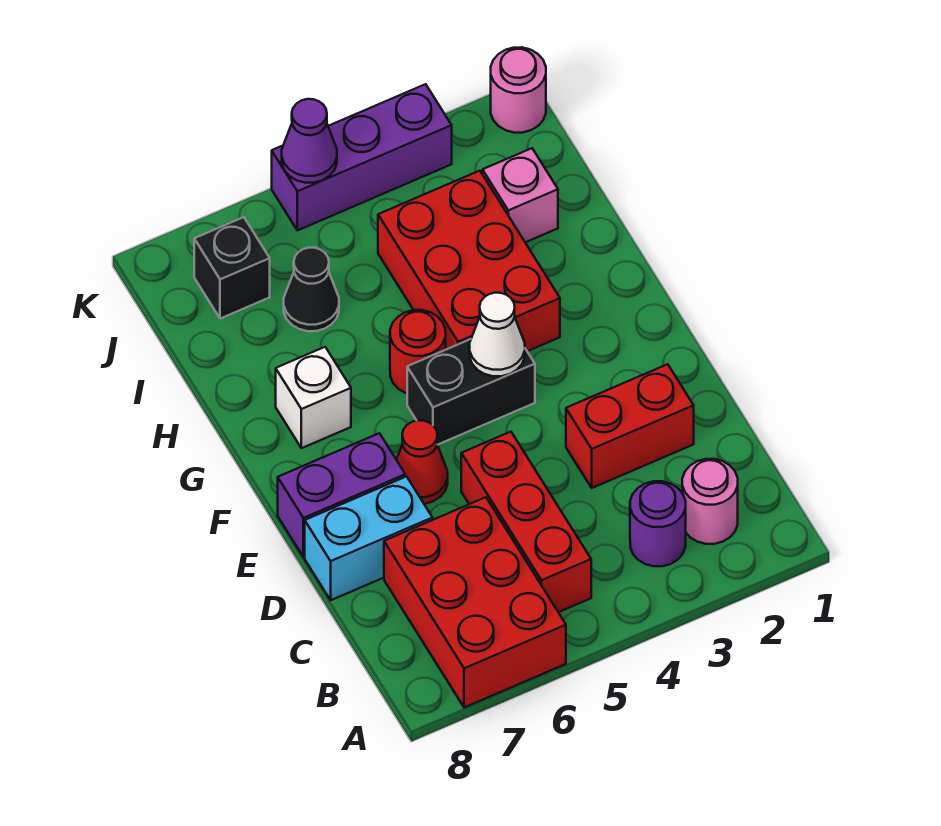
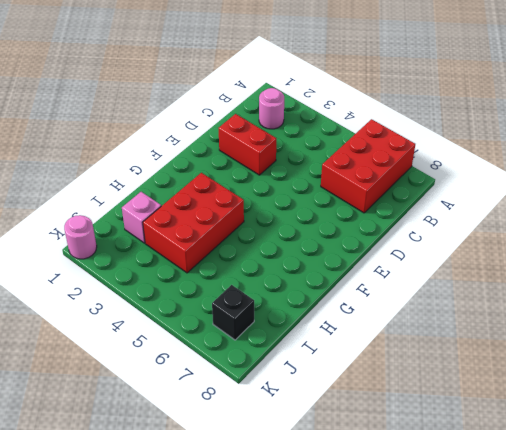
none -> purple 1x1 round brick [630,481,686,566]
none -> red 1x3 brick [461,432,591,612]
none -> cyan 1x2 brick [305,477,433,600]

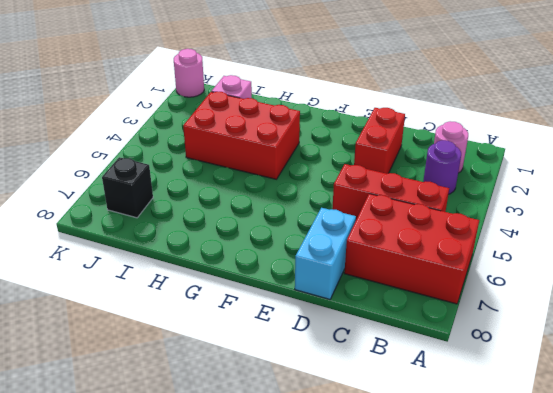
none -> red 1x1 cone [397,420,448,504]
none -> purple 1x2 brick [278,433,405,557]
none -> black 1x2 brick [407,339,535,445]

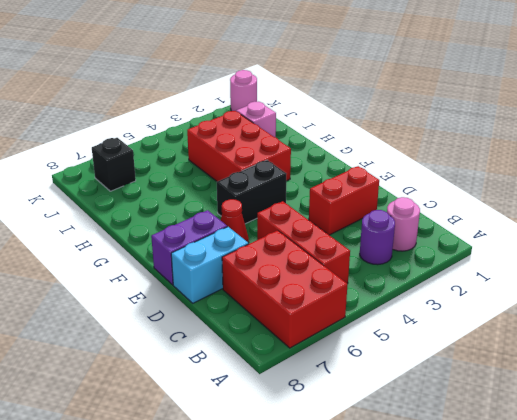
none -> red 1x1 round brick [390,310,446,393]
none -> white 1x1 brick [276,347,351,448]
none -> black 1x1 cone [284,248,339,331]

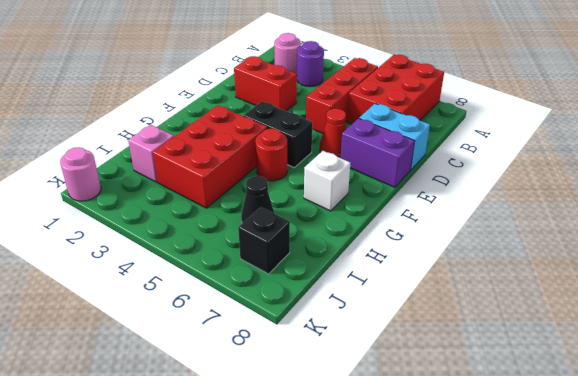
none -> purple 1x3 brick [272,84,452,230]
none -> white 1x1 cone [469,293,525,376]
none -> purple 1x1 cone [282,99,337,183]

